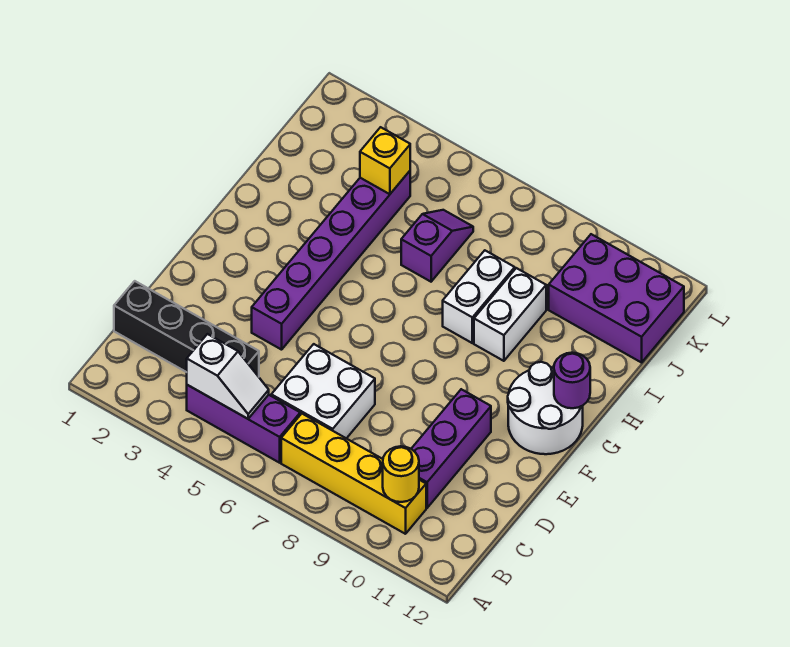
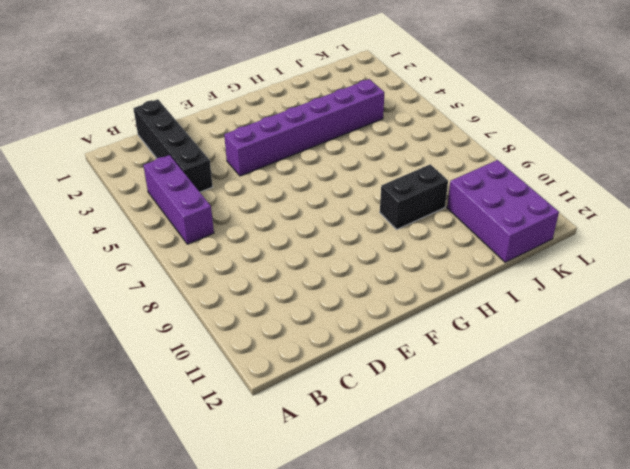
black 1x2 brick [380,164,448,229] -> white 1x2 brick [474,268,546,361]
none -> yellow 1x4 brick [281,414,426,534]
none -> white 2x2 brick [271,344,375,438]
none -> purple 1x3 brick [411,389,491,508]

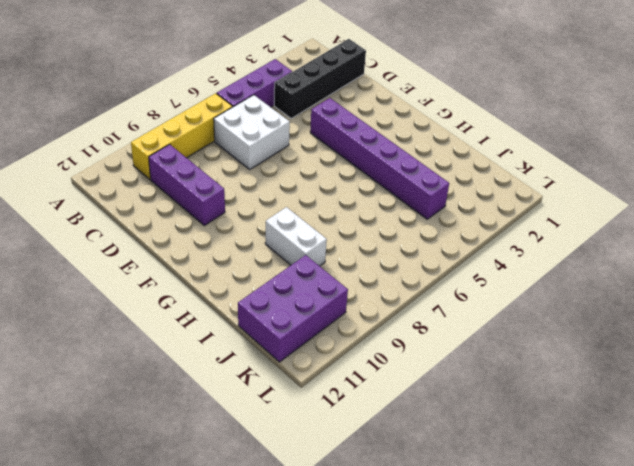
none -> white 2x2 round brick [508,362,583,454]
none -> white 1x2 brick [443,251,515,343]
none -> purple 1x2 slope [401,210,473,282]

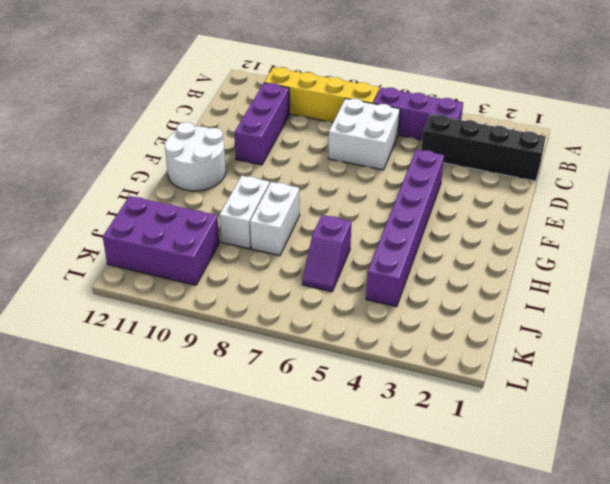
none -> white 1x2 slope [187,334,269,419]
none -> yellow 1x1 round brick [383,446,419,502]
none -> purple 1x1 round brick [554,353,590,408]

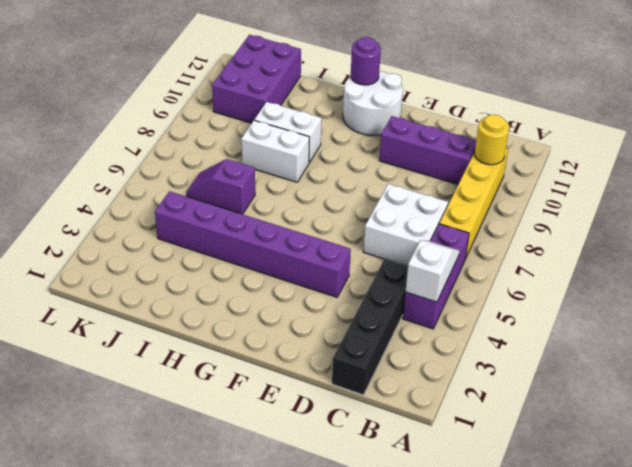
none -> yellow 1x1 brick [360,127,410,194]

